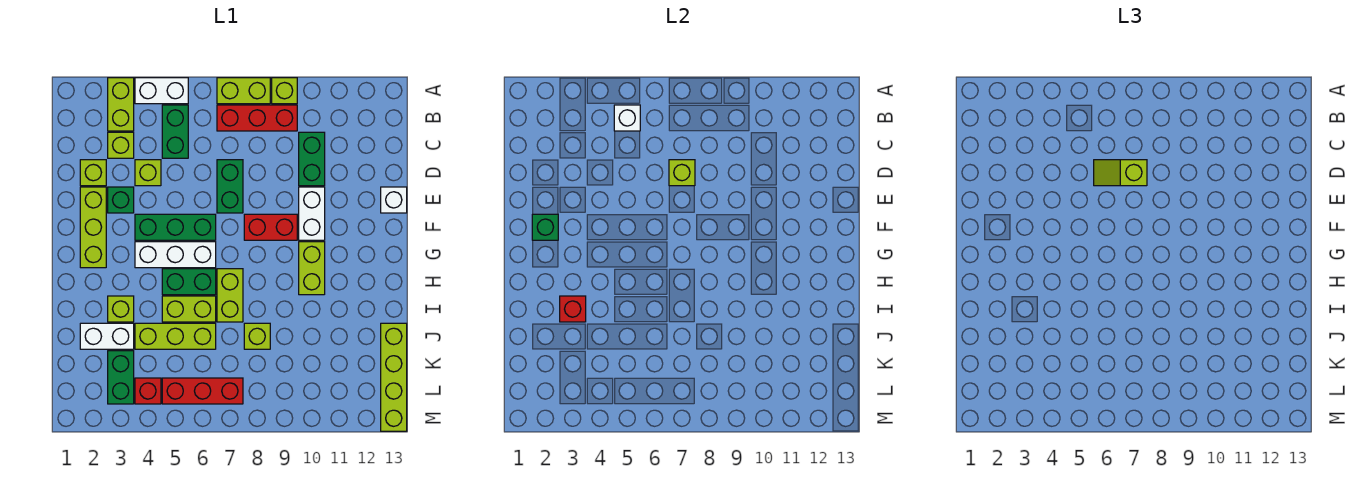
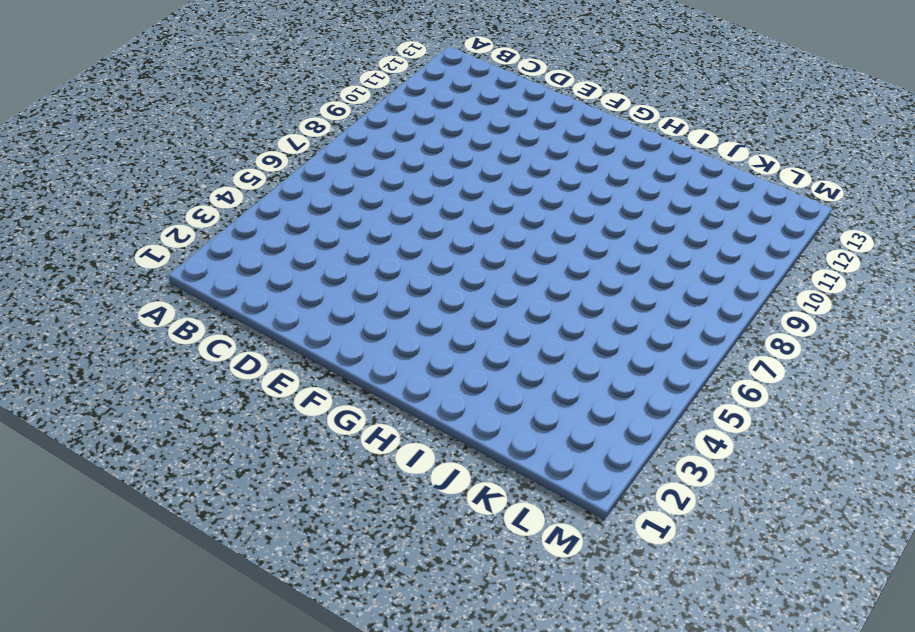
none -> lime 1x2 brick [108,78,134,131]
none -> white 1x2 brick [135,78,188,104]
none -> lime 1x2 brick [217,78,270,104]
none -> lime 1x1 brick [272,78,297,104]

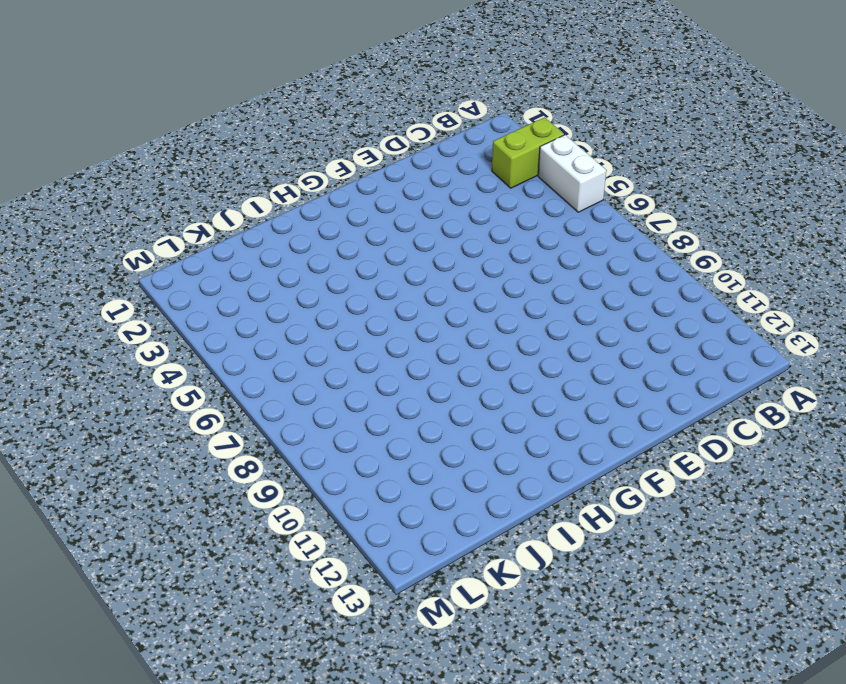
none -> lime 1x2 brick [217,78,270,104]
none -> lime 1x1 brick [272,78,297,104]
none -> green 1x2 brick [162,105,188,158]
none -> red 1x3 brick [217,105,297,131]

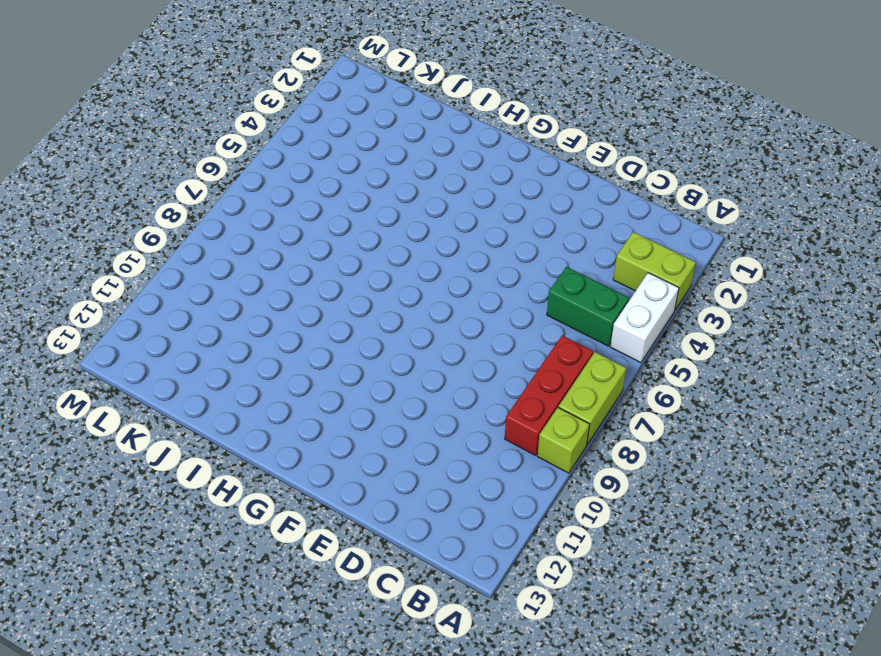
none -> lime 1x1 brick [108,132,134,158]
none -> green 1x2 brick [299,132,325,186]
none -> lime 1x1 brick [80,160,106,186]
none -> lime 1x1 brick [135,160,161,186]

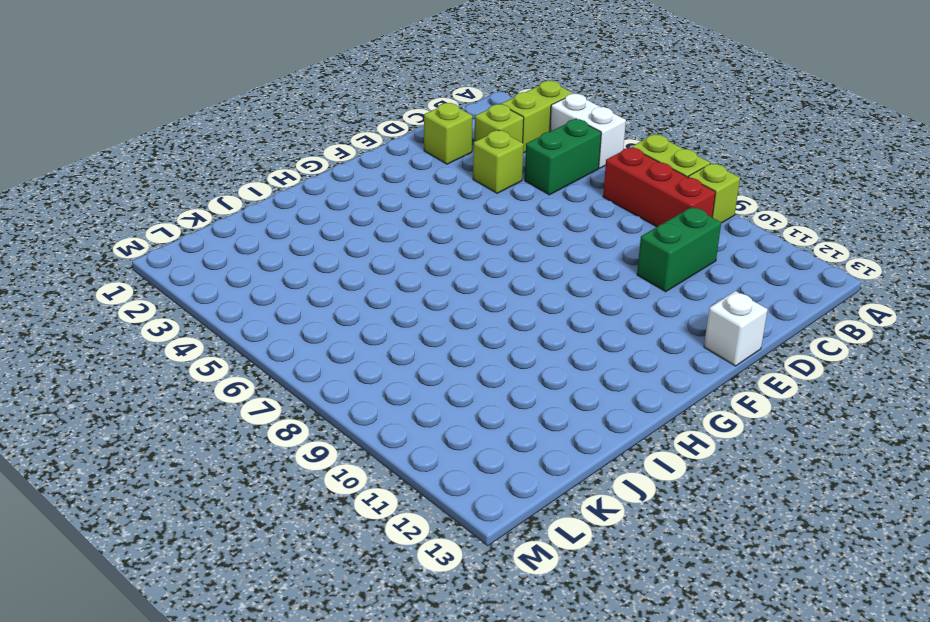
none -> green 1x2 brick [217,160,243,213]
none -> lime 1x3 brick [80,187,106,268]
none -> green 1x1 brick [108,187,134,213]
none -> white 1x2 brick [299,187,325,240]

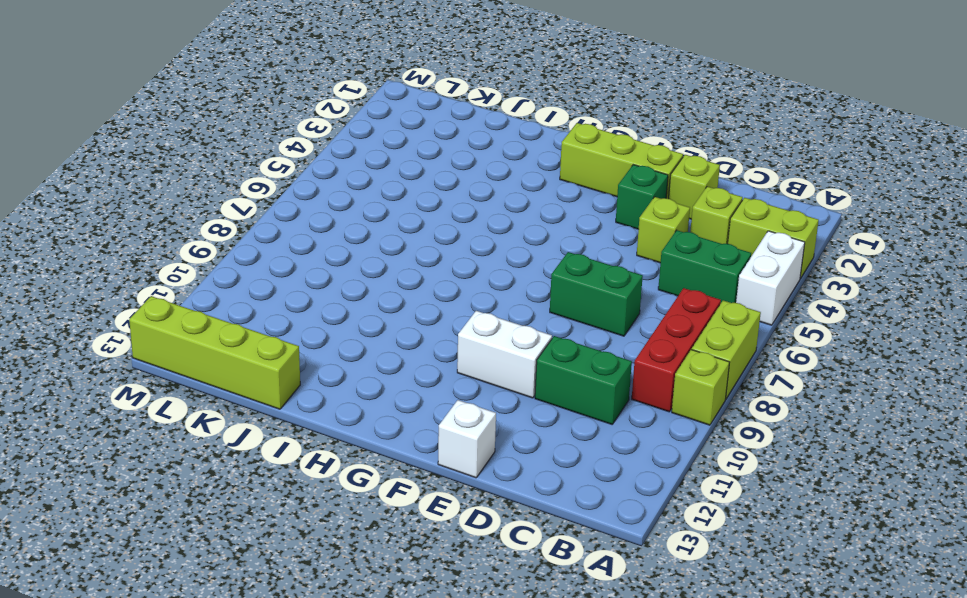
none -> green 1x3 brick [135,214,216,240]
none -> red 1x2 brick [244,214,297,240]
none -> white 1x3 brick [135,242,216,268]
none -> lime 1x2 brick [299,242,325,295]

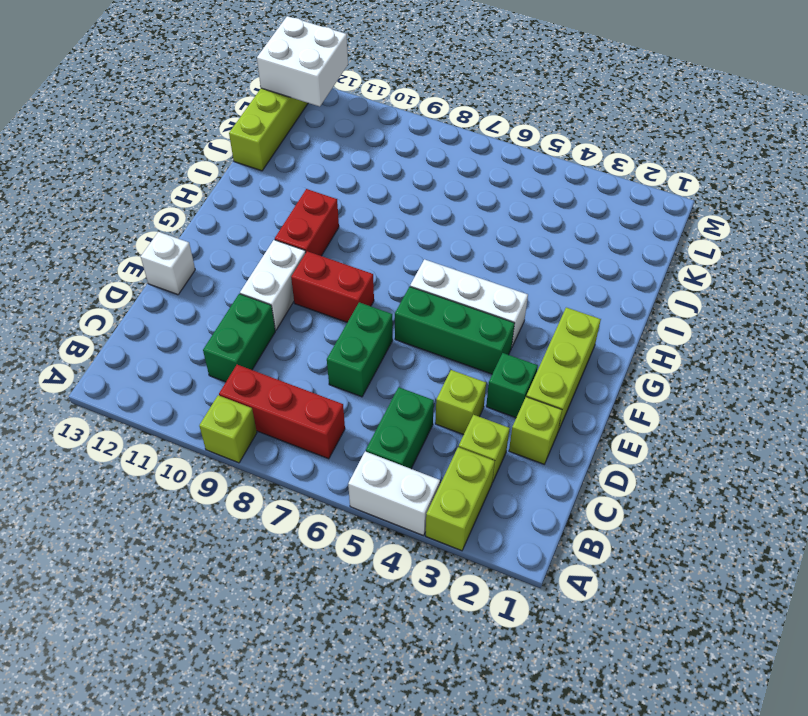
red 1x2 brick [275,189,339,256] -> lime 1x2 brick [299,242,325,295]
white 2x2 brick [257,16,348,107] -> none
none -> lime 1x2 brick [217,78,270,104]
none -> green 1x2 brick [162,269,216,295]
none -> lime 1x2 brick [217,269,243,322]
none -> lime 1x1 brick [108,296,134,322]

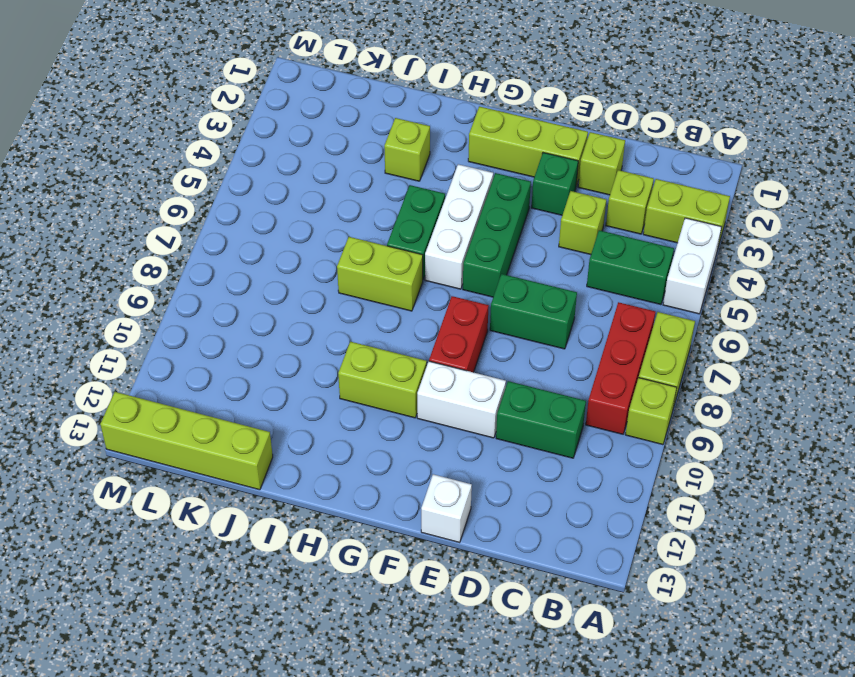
none -> lime 1x2 brick [162,296,216,322]
none -> white 1x2 brick [80,323,134,349]
none -> lime 1x3 brick [135,323,216,349]
none -> lime 1x1 brick [244,323,270,349]

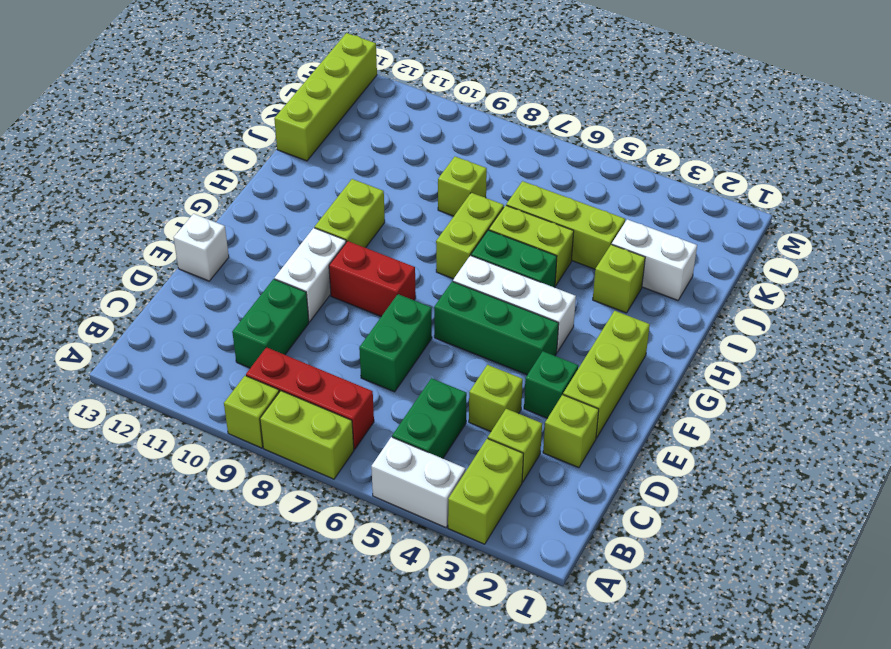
none -> green 1x2 brick [108,351,134,404]
none -> red 1x1 brick [135,378,161,404]
none -> red 1x3 brick [162,378,243,404]
none -> white 1x1 brick [614,105,640,131]

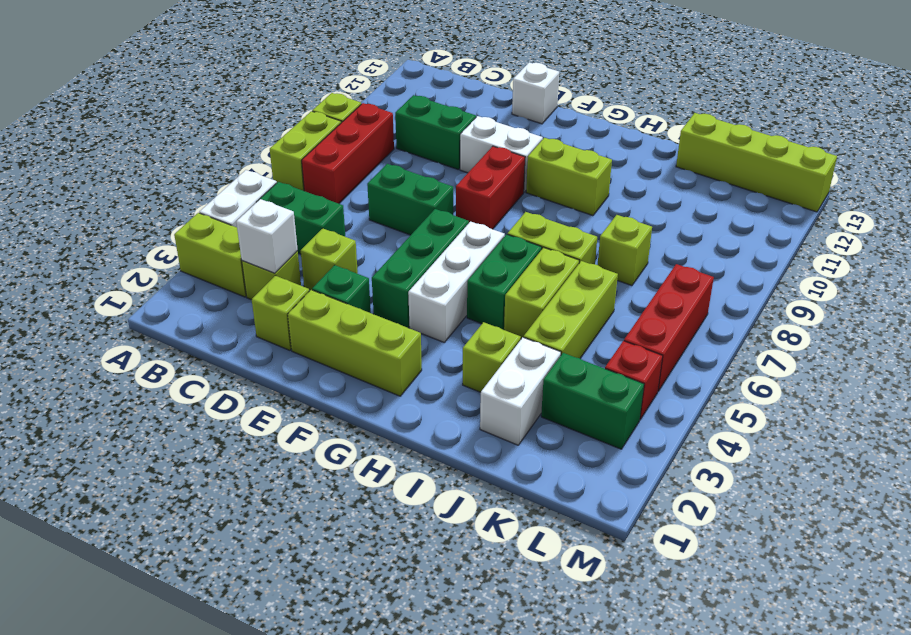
white 1x1 brick [236,199,298,273] -> white 1x1 brick moved to [614,105,640,131]
none -> lime 1x1 brick [669,160,695,186]
none -> green 1x1 brick [532,214,558,240]
none -> red 1x1 brick [560,296,586,322]
none -> lime 1x2 slope [1094,160,1147,186]

